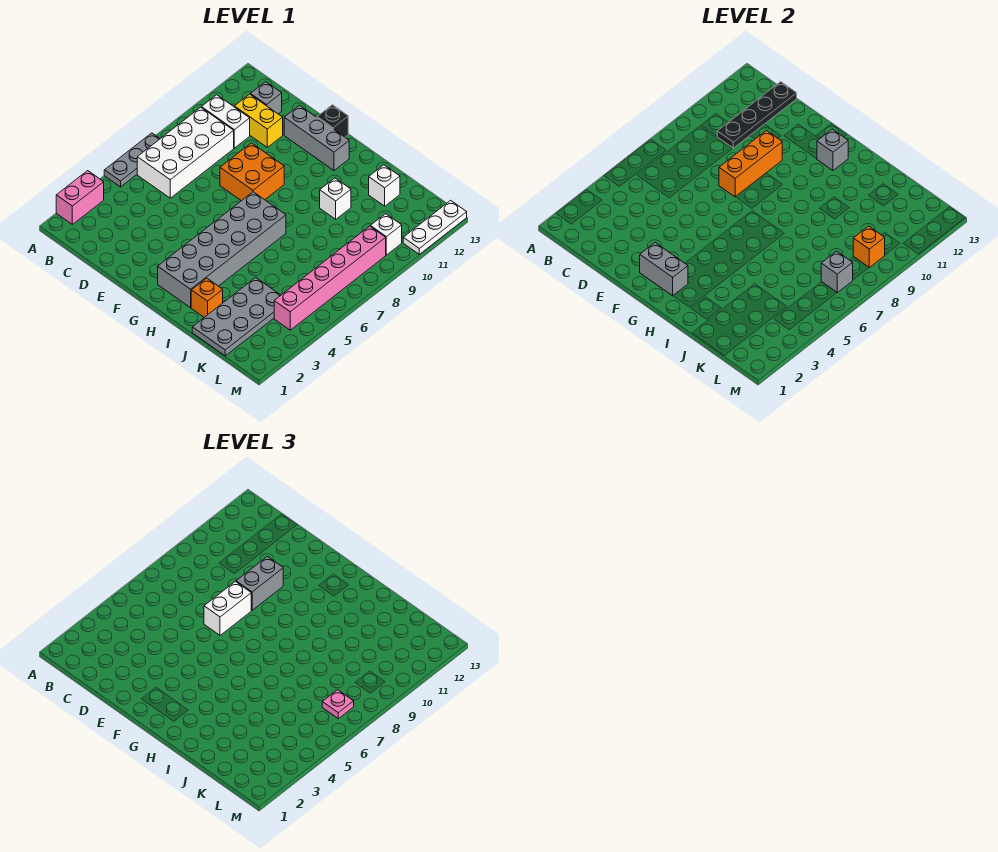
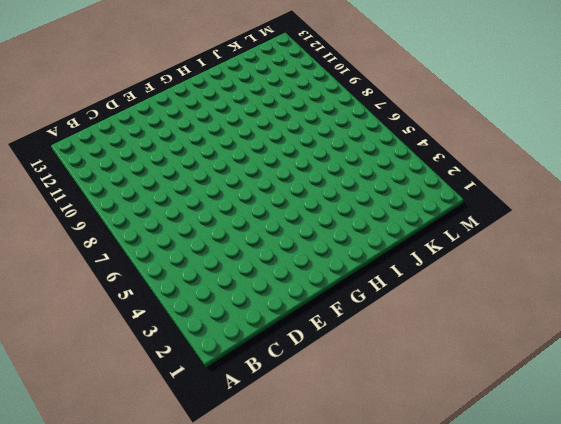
none -> pink 1x2 brick [56,171,104,224]
none -> grey 1x3 plate [104,133,160,187]
none -> white 2x4 brick [137,107,234,198]

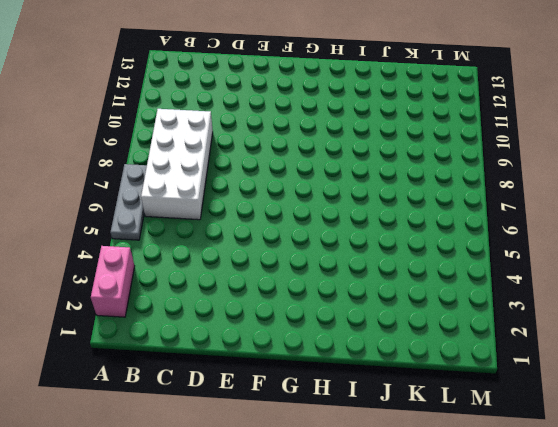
none -> white 1x2 brick [201,95,250,148]
none -> yellow 1x2 brick [234,94,283,147]
none -> grey 1x1 brick [250,82,282,114]

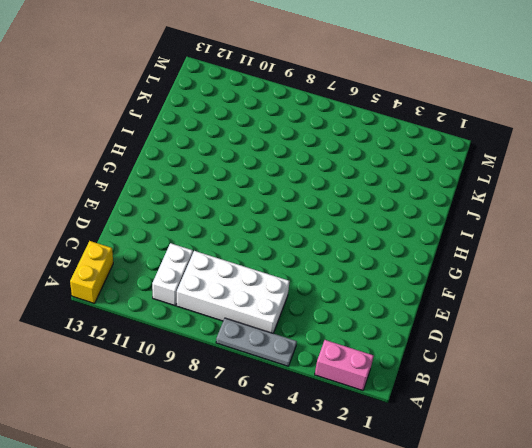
yellow 1x2 brick [70,241,113,304] -> yellow 1x2 brick moved to [234,94,283,147]
none -> grey 1x1 brick [250,82,282,114]
none -> orange 2x2 brick [220,143,284,201]
none -> grey 1x3 brick [284,106,349,171]

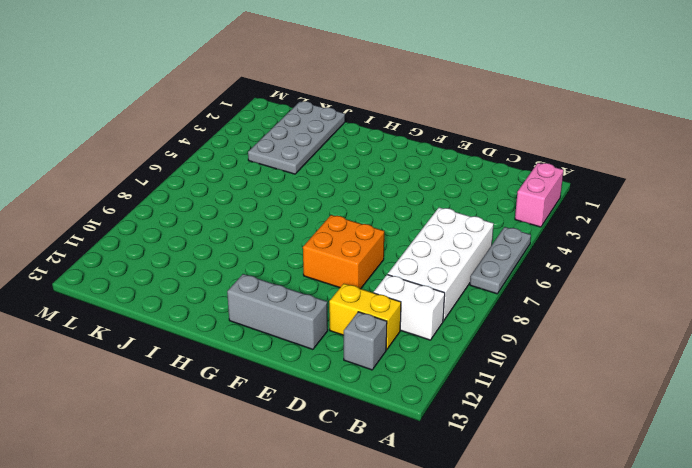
none -> black 1x1 brick [317,105,348,137]
none -> grey 2x6 brick [158,192,286,308]
none -> orange 1x1 brick [191,278,223,317]

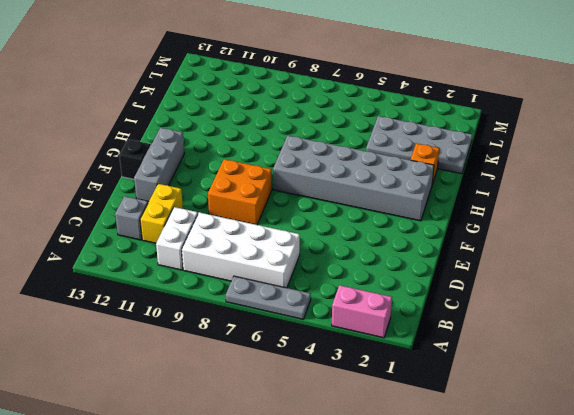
none -> white 1x1 brick [320,178,351,219]
none -> white 1x1 brick [369,165,400,206]
none -> pink 1x6 brick [274,226,386,330]

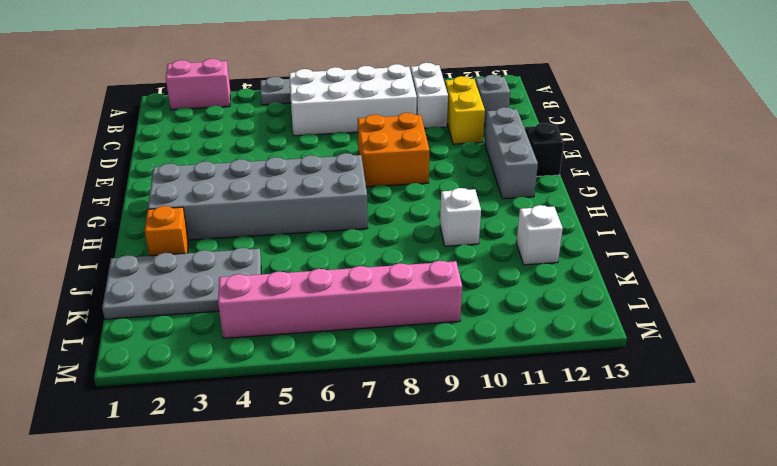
none -> white 1x1 brick [370,214,402,255]
none -> white 1x3 plate [403,200,467,254]
none -> black 1x4 plate [717,82,797,148]

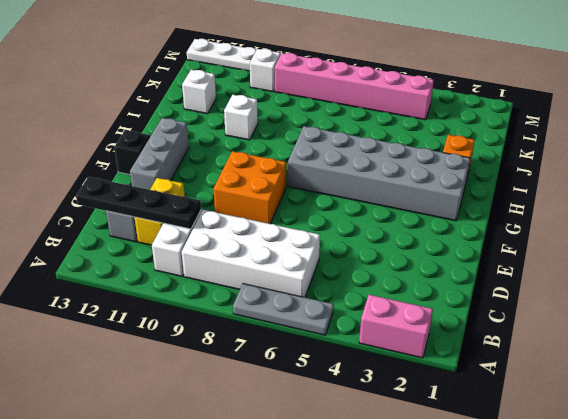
none -> grey 2x4 plate [192,278,281,356]
none -> orange 1x3 brick [719,131,782,197]
none -> grey 1x2 brick [640,243,688,296]

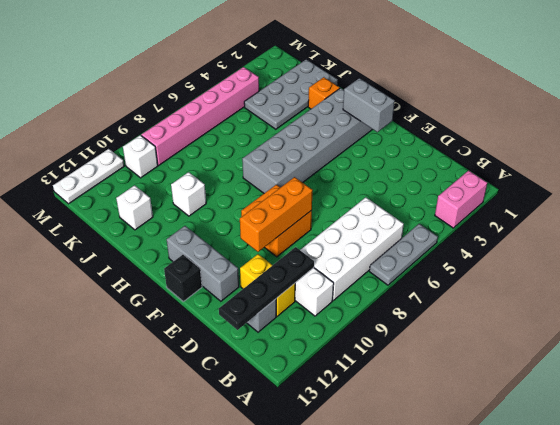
none -> grey 1x1 brick [817,129,848,171]
none -> grey 1x1 brick [821,251,853,293]
none -> orange 1x1 brick [853,226,885,268]

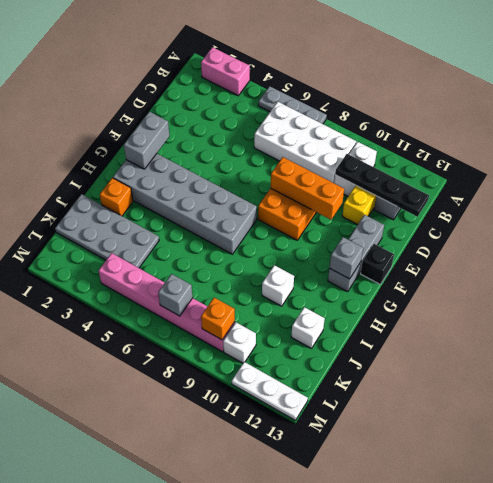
none -> white 1x2 brick [204,582,252,635]
none -> grey 1x2 brick [236,557,283,610]
none -> pink 1x1 plate [322,690,354,719]

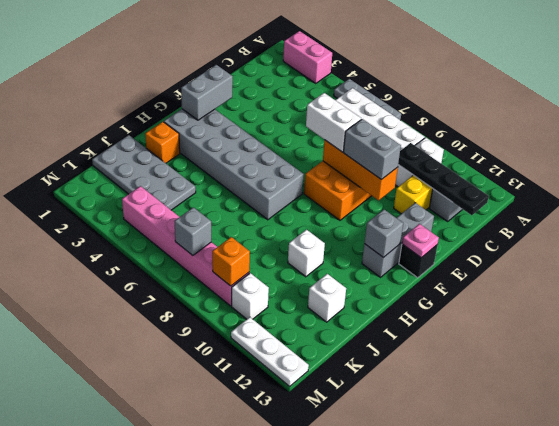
pink 1x1 plate [402,224,439,258] -> pink 1x1 plate moved to [322,690,354,719]

